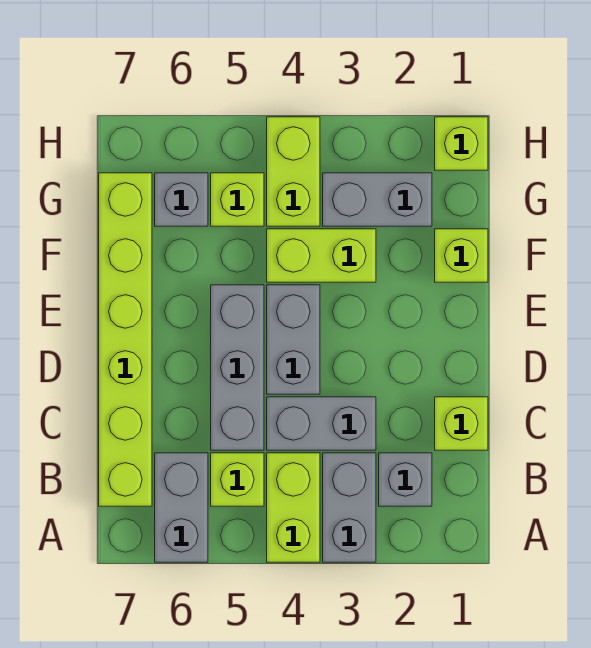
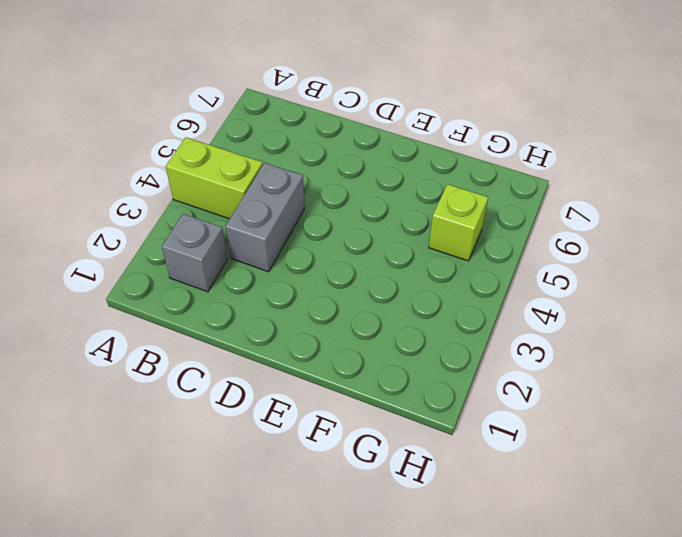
none -> grey 1x2 brick [323,453,376,562]
none -> grey 1x2 brick [155,453,208,562]
none -> lime 1x1 brick [211,453,264,506]

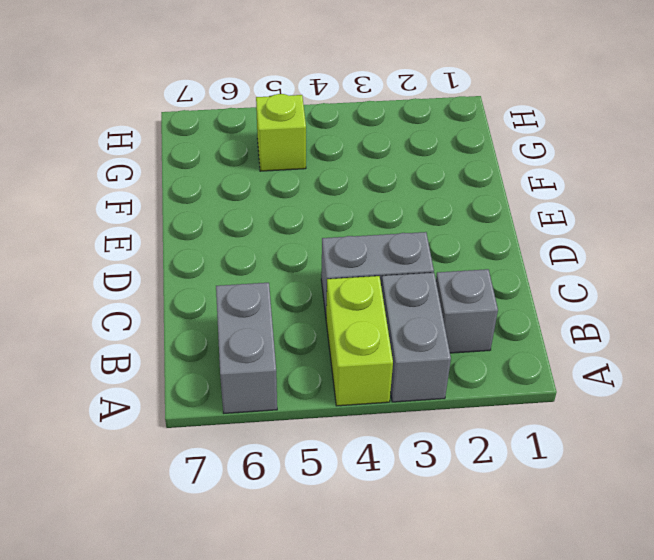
none -> lime 1x1 brick [211,453,264,506]
none -> lime 1x6 brick [99,173,152,506]
none -> lime 1x1 brick [435,397,488,450]

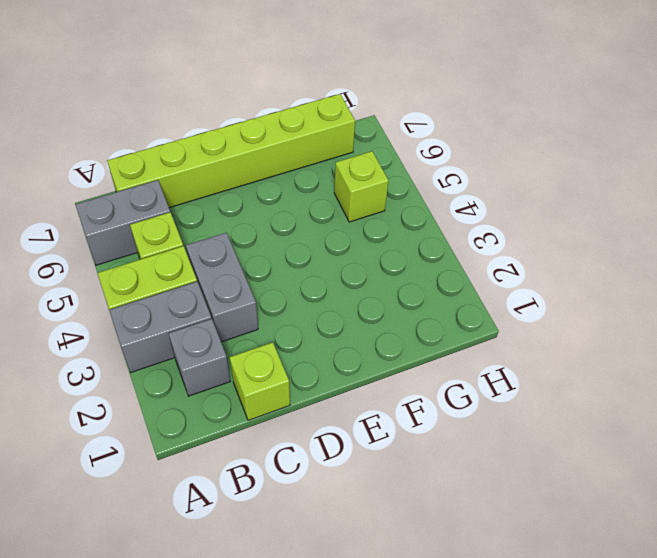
none -> grey 1x3 brick [211,285,264,450]
none -> grey 1x2 brick [267,285,320,394]
none -> lime 1x1 brick [435,229,488,282]

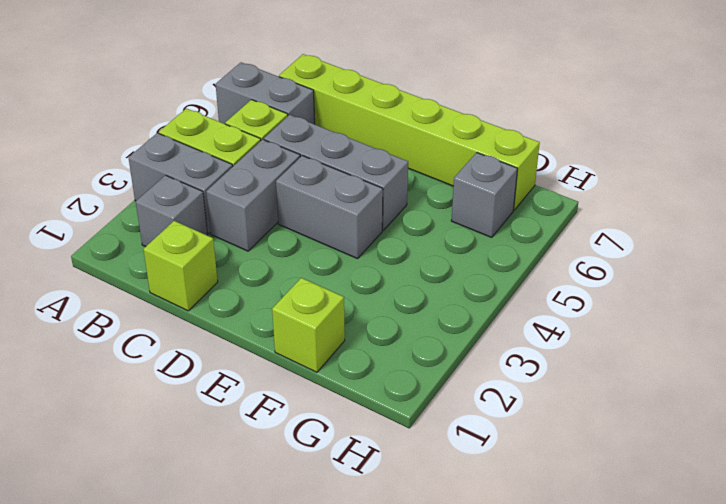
none -> lime 1x2 brick [267,229,376,282]
none -> grey 1x2 brick [323,173,432,226]
none -> lime 1x2 brick [267,117,320,226]

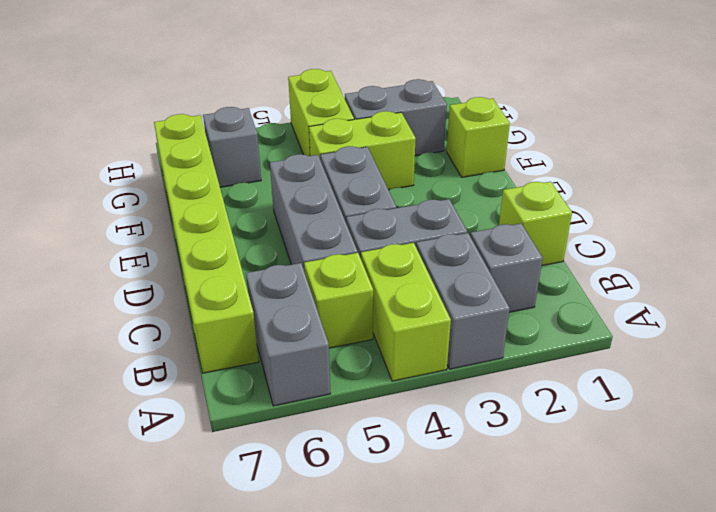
none -> lime 1x1 brick [211,173,264,226]
none -> lime 1x1 brick [435,117,488,170]

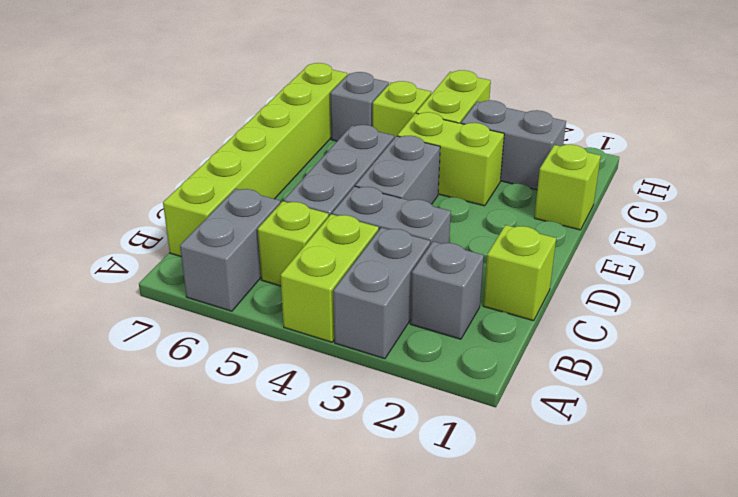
none -> lime 1x1 brick [435,117,488,170]

